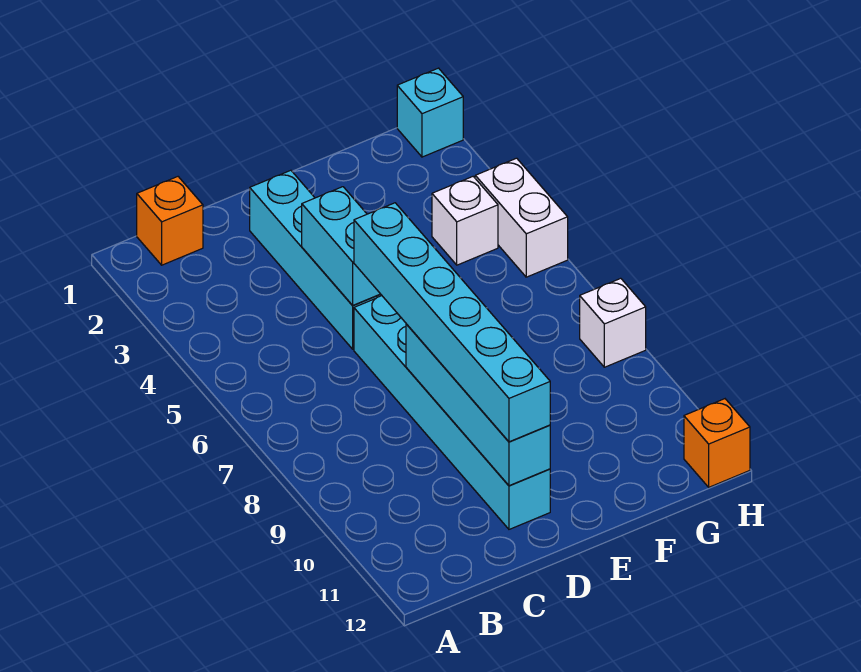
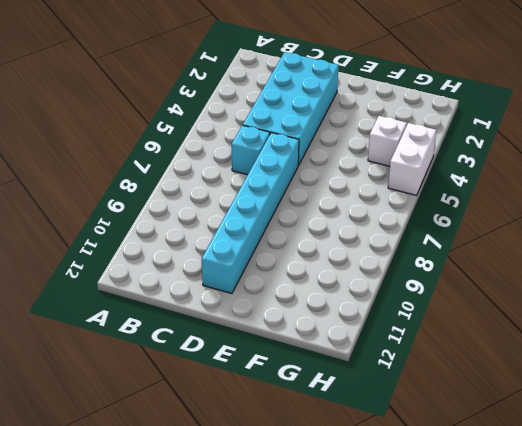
cyan 2x4 brick [243,52,339,165] -> cyan 1x4 brick [250,170,382,349]
cyan 1x1 brick [232,125,270,175] -> cyan 1x1 brick moved to [397,68,463,157]
none -> orange 1x1 brick [137,177,203,265]
none -> white 1x1 brick [580,278,646,367]

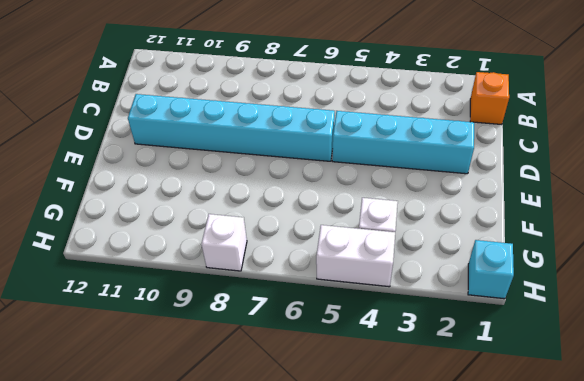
none -> orange 1x1 brick [684,399,750,487]
none -> cyan 1x2 brick [302,187,380,305]

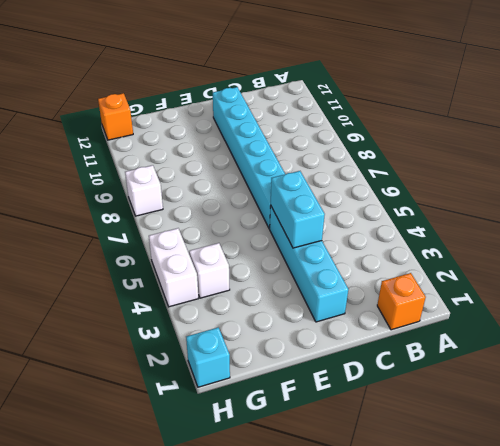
none -> cyan 1x4 brick [406,324,550,486]
none -> cyan 1x6 brick [354,203,550,442]

